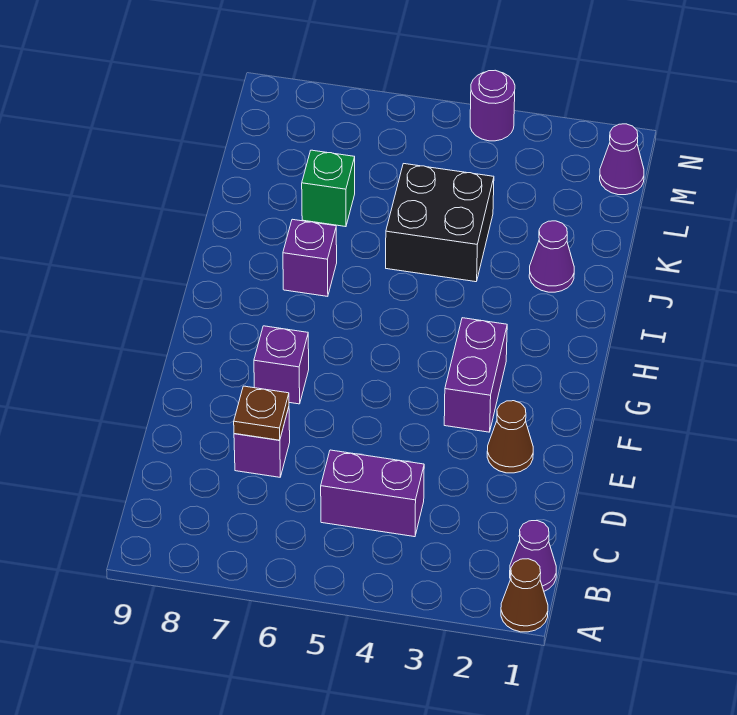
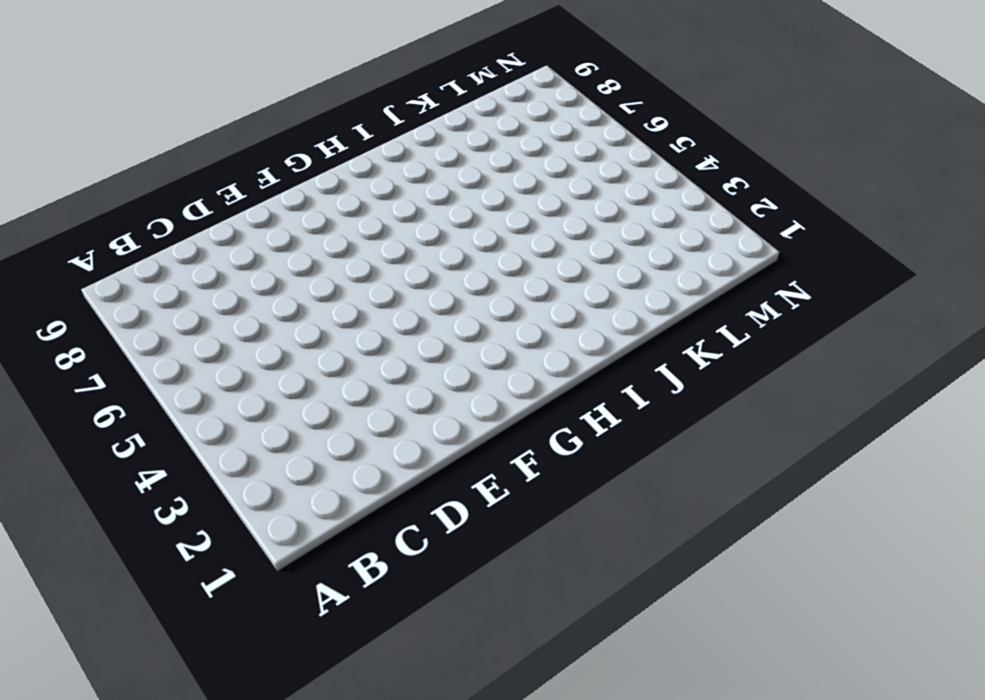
none -> brown 1x1 cone [501,559,548,632]
none -> purple 1x1 cone [510,520,556,591]
none -> purple 1x2 brick [321,450,424,537]

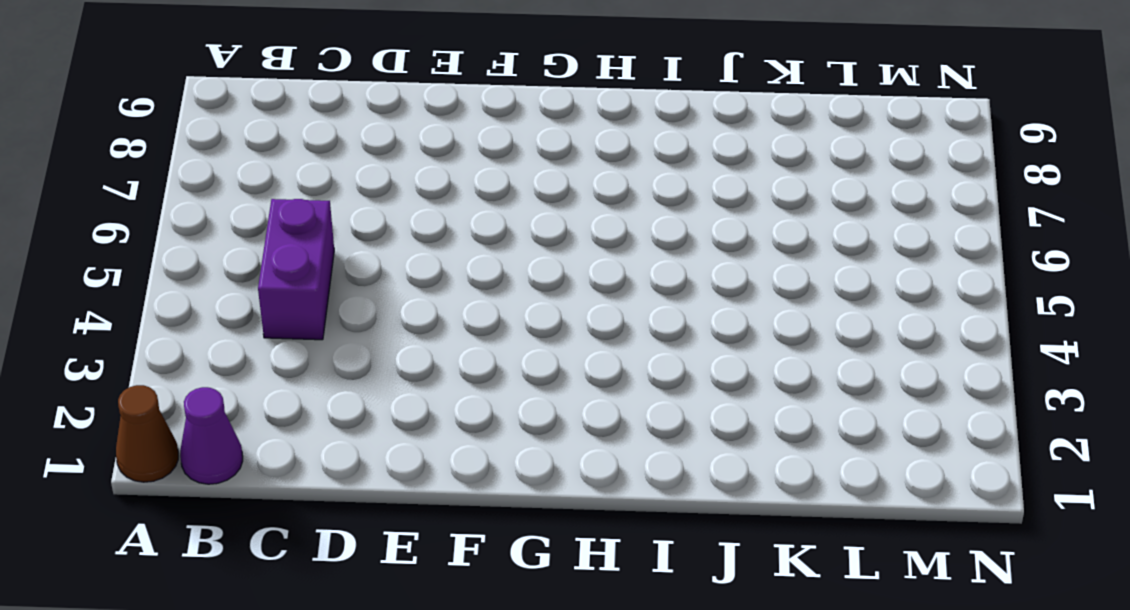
none -> purple 1x1 brick [234,407,290,477]
none -> brown 1x1 cone [487,401,533,473]
none -> purple 1x2 brick [444,318,507,432]

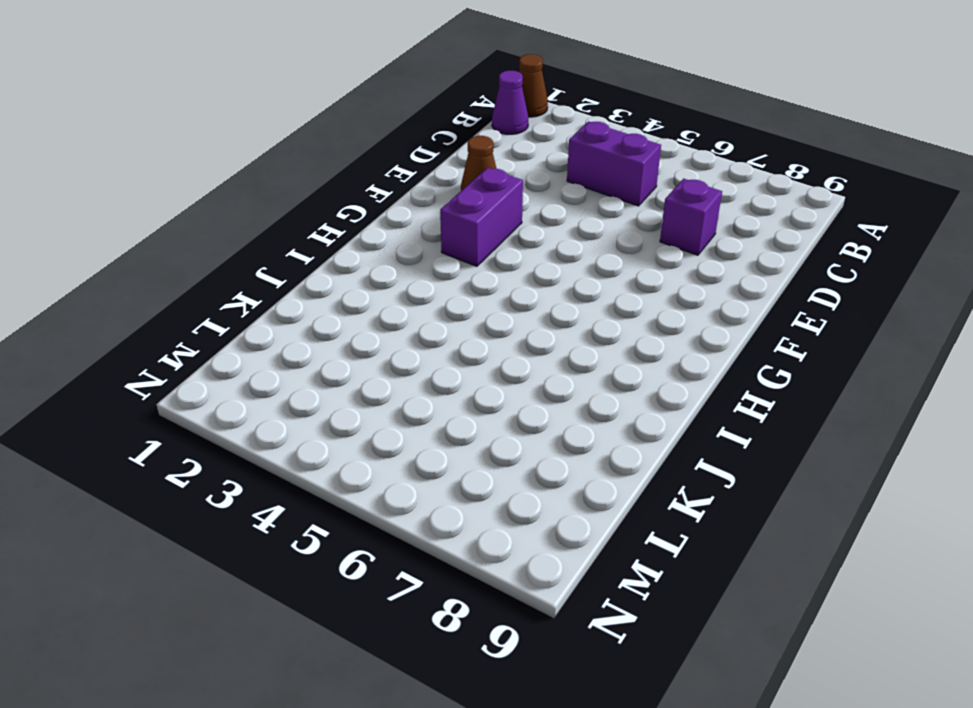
none -> purple 1x1 brick [254,326,309,404]
none -> purple 1x1 brick [283,219,337,296]
none -> purple 1x1 cone [529,221,574,292]

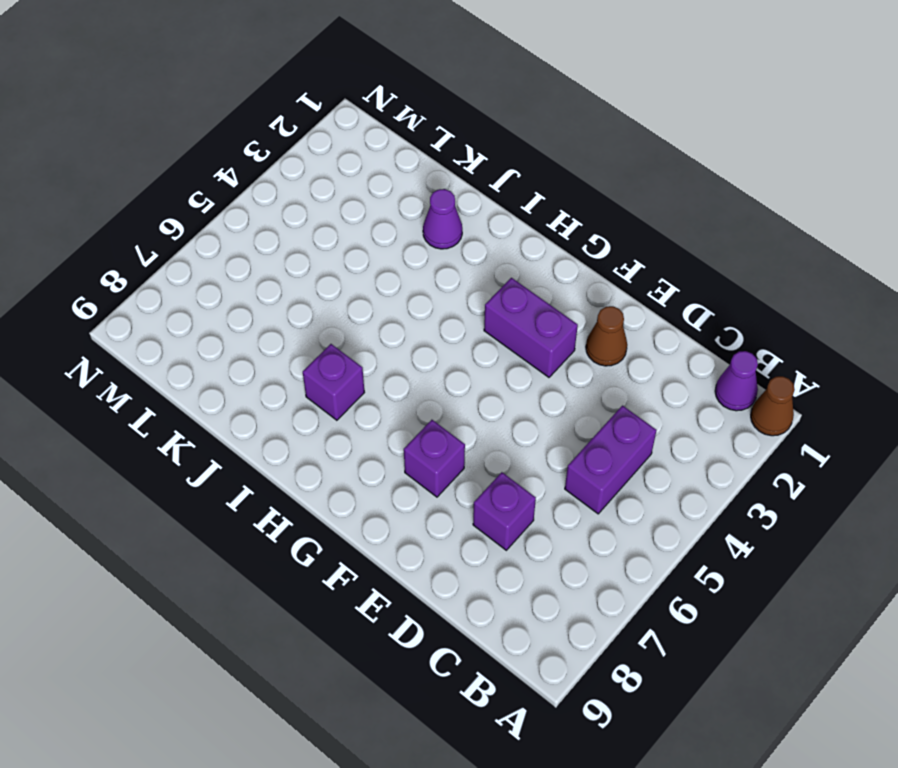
none -> black 2x2 brick [386,164,494,282]
none -> green 1x1 brick [302,150,355,227]
none -> purple 1x1 cone [600,124,644,195]

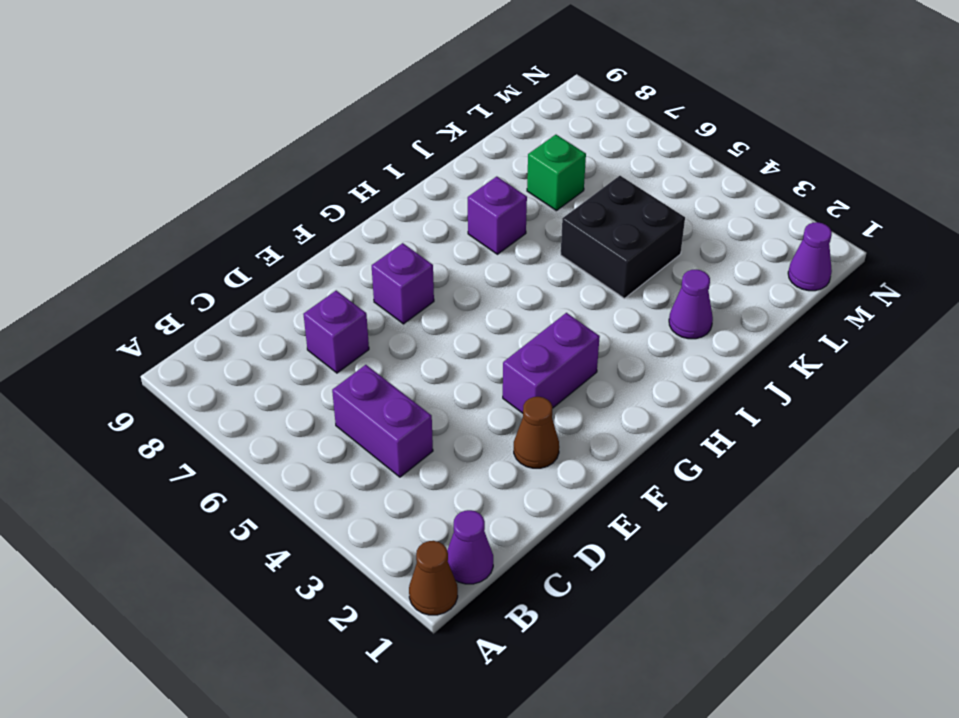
none -> purple 1x1 round brick [470,70,515,141]
none -> brown 1x1 plate [234,386,289,440]

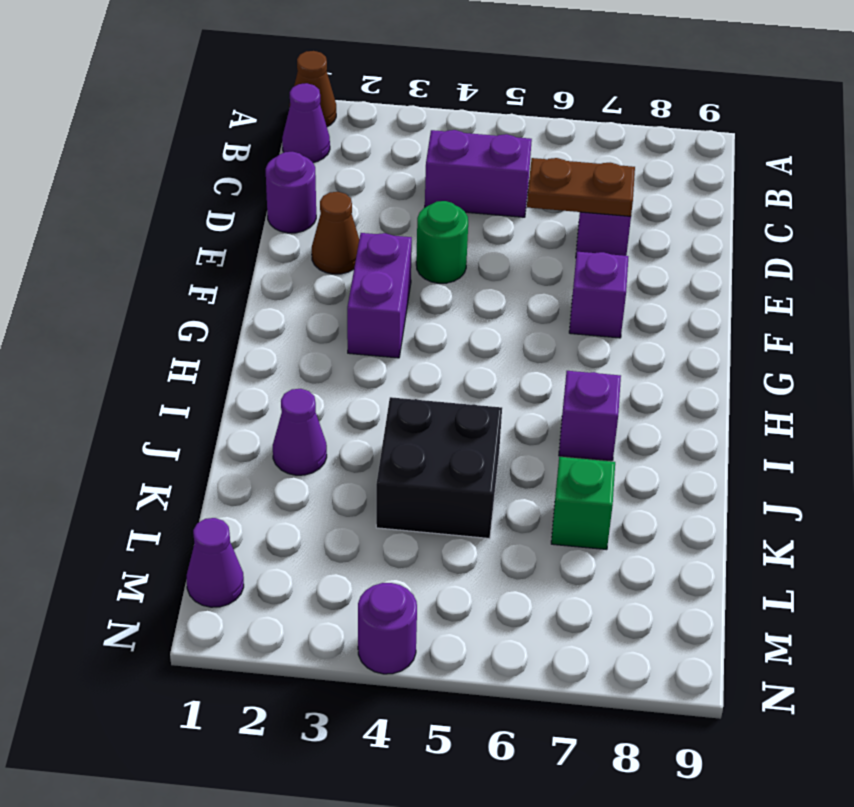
purple 1x1 round brick [266,152,316,233] -> none
brown 1x2 plate [527,158,635,216] -> brown 1x1 plate [234,386,289,440]
green 1x1 round brick [416,201,468,283] -> none

